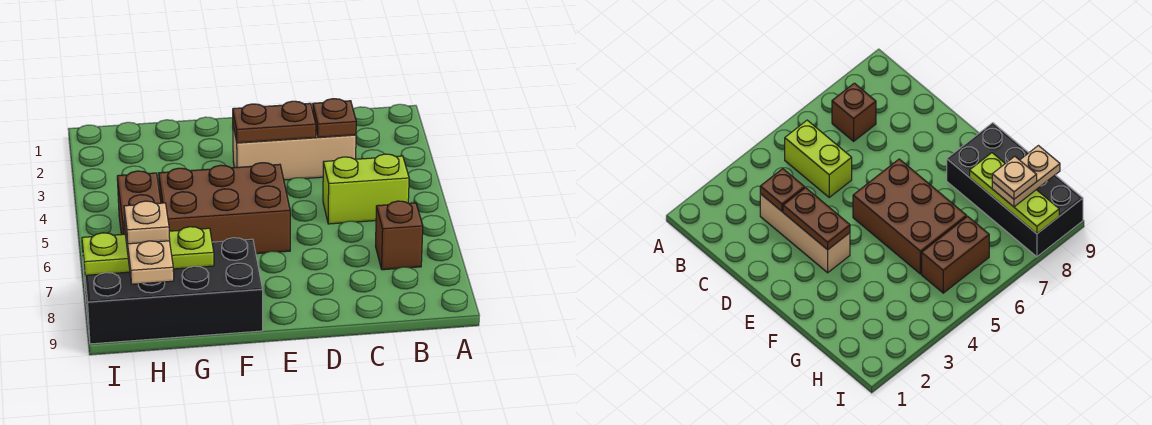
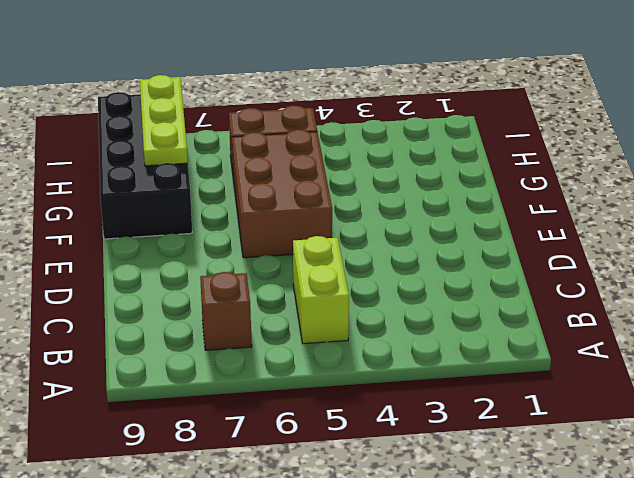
none -> tan 1x3 brick [233,126,356,180]
none -> brown 1x1 plate [313,99,356,137]

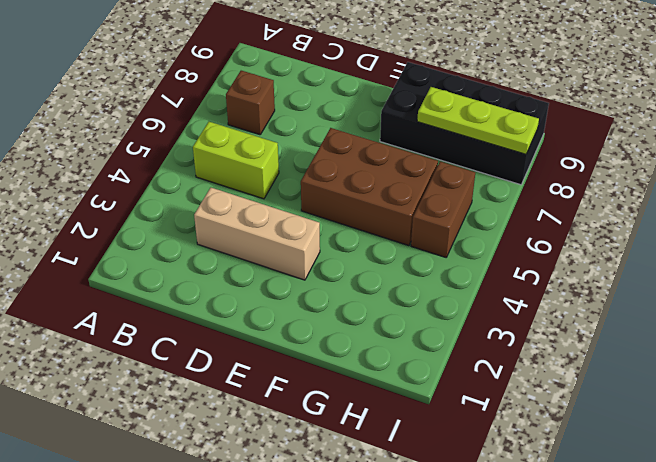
none -> brown 1x1 plate [313,99,356,137]
none -> brown 1x2 plate [233,101,316,143]

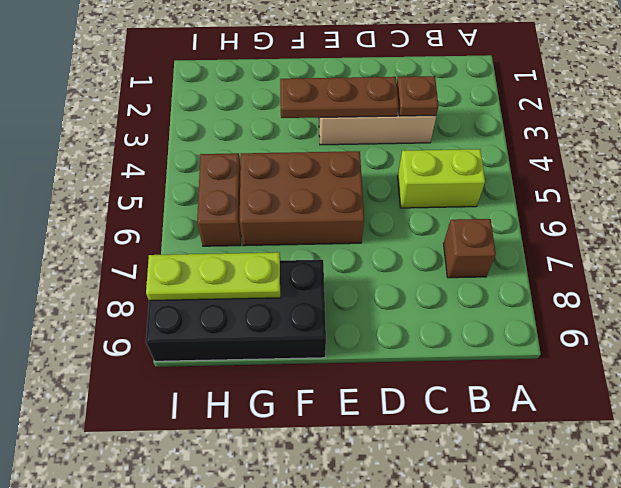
brown 1x3 plate [280,77,399,118] -> brown 1x2 plate [233,101,316,143]
none -> tan 1x2 plate [125,227,174,284]
none -> tan 1x1 plate [124,201,170,244]

